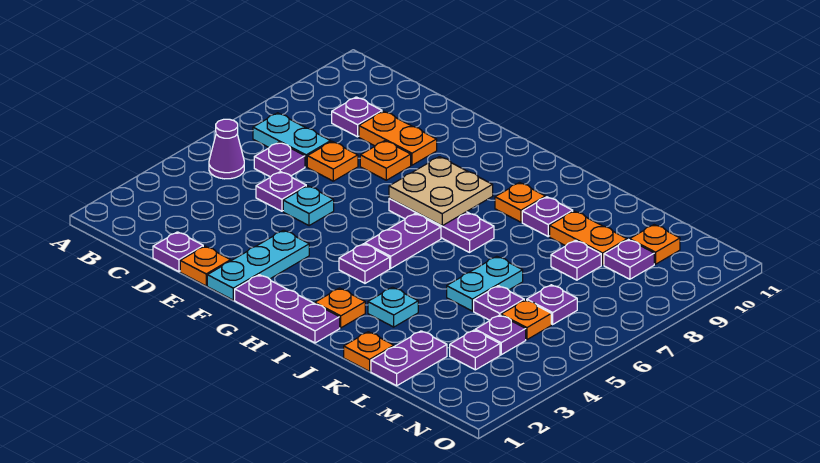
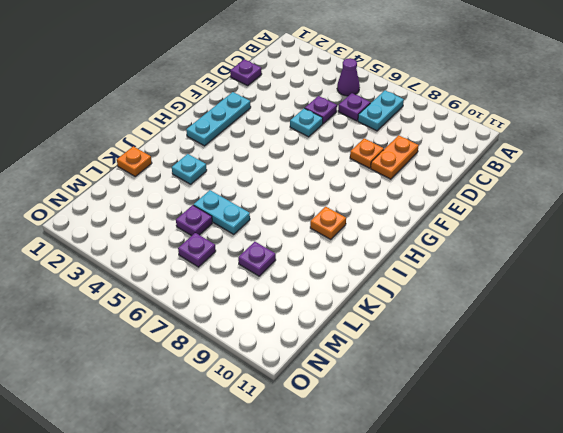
cyan 1x3 plate [186,92,251,146] -> cyan 1x3 plate turned to [207,230,309,300]
none -> purple 1x1 plate [332,97,382,137]
none -> orange 1x1 plate [307,142,358,181]
none -> orange 1x1 plate [180,246,231,286]
none -> purple 1x3 plate [235,275,340,343]

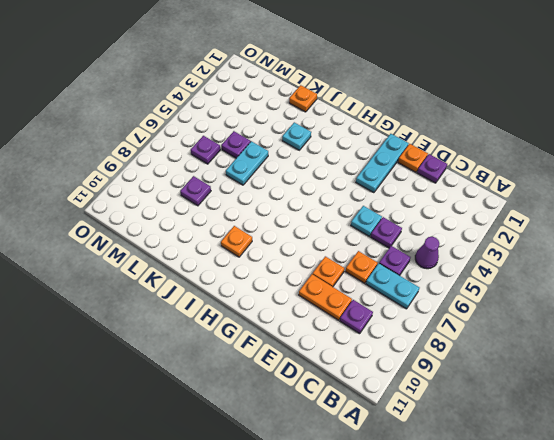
none -> purple 1x3 plate [235,275,340,343]
none -> purple 1x3 plate [389,198,494,252]
none -> purple 1x1 plate [339,244,390,283]
none -> purple 1x2 plate [365,214,441,268]

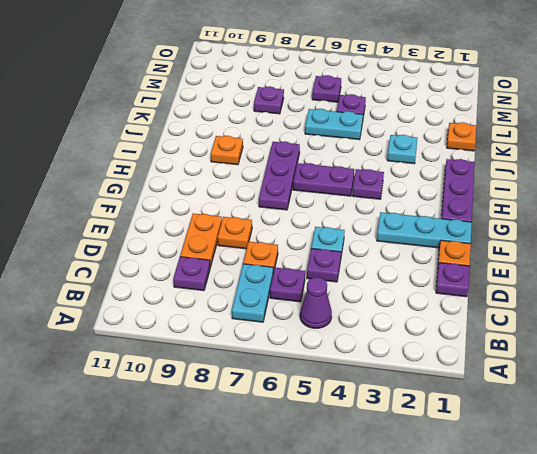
none -> orange 1x1 plate [315,288,365,328]
none -> purple 1x1 plate [522,197,573,236]
none -> orange 1x2 plate [550,211,627,265]
none -> purple 1x2 plate [371,331,447,386]

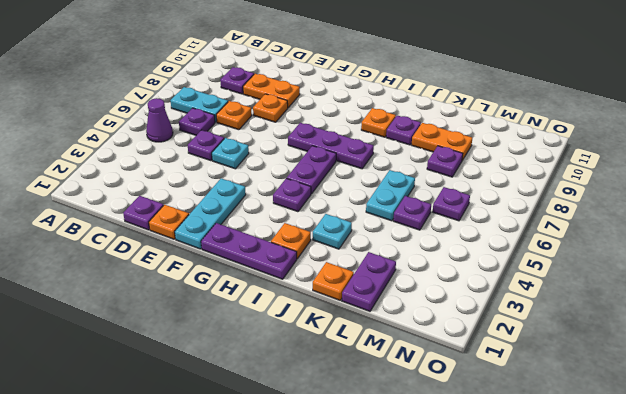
none -> purple 1x1 plate [450,330,500,370]
none -> purple 1x1 plate [475,315,526,355]
none -> orange 1x1 plate [501,300,551,340]
none -> purple 1x1 plate [604,240,654,279]

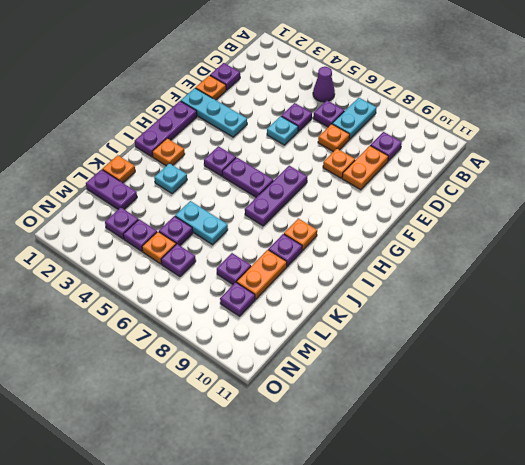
none -> orange 1x1 plate [630,225,680,264]
none -> tan 2x2 plate [389,157,493,226]

